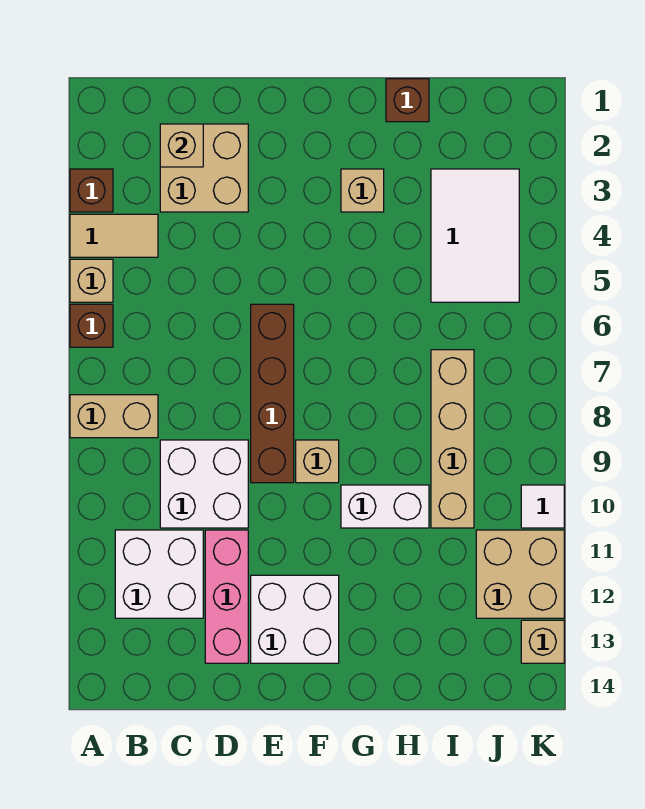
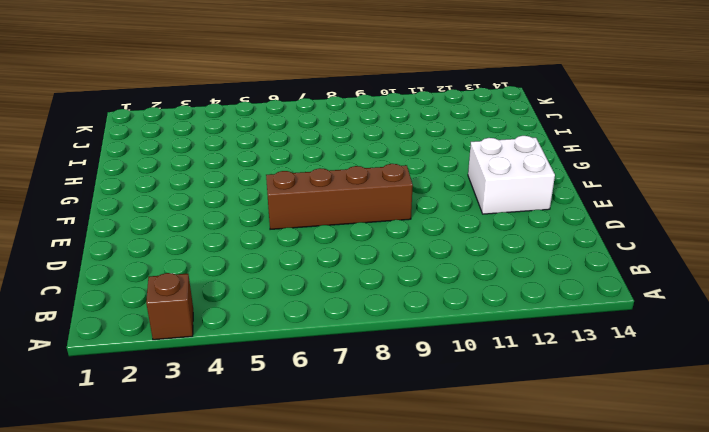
none -> tan 1x2 tile [70,214,158,257]
none -> tan 1x1 brick [70,259,113,302]
none -> brown 1x1 brick [70,304,113,347]

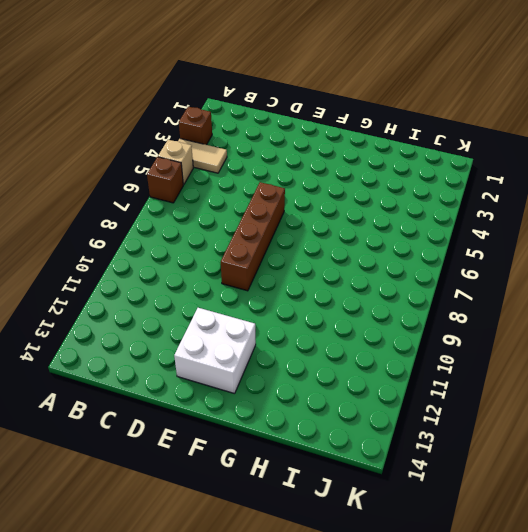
none -> tan 1x2 brick [70,395,158,438]
none -> white 2x2 brick [115,530,203,618]
none -> tan 2x2 brick [160,124,248,212]

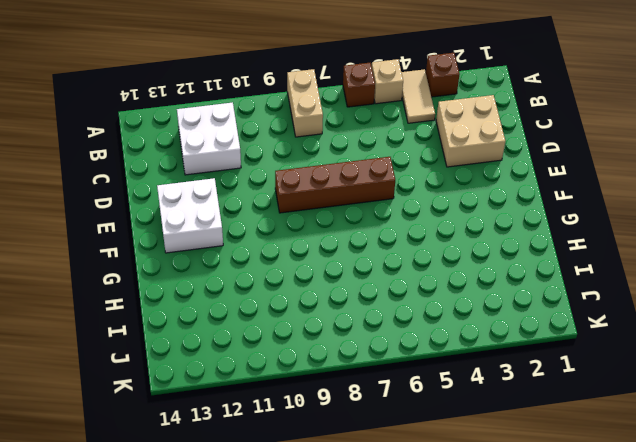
none -> white 2x2 brick [160,440,248,528]
none -> pink 1x3 brick [205,530,248,663]
none -> tan 1x1 brick [296,440,339,483]

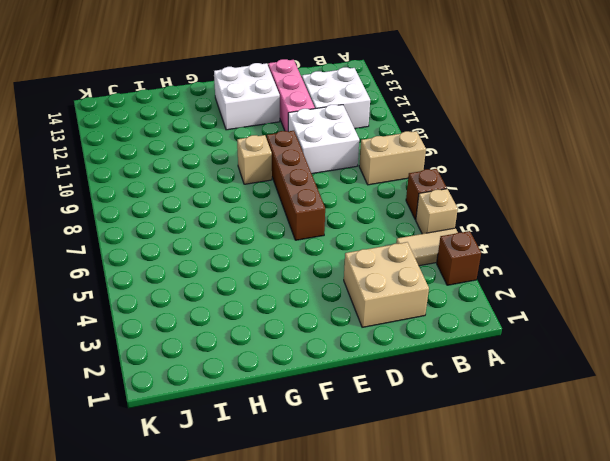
none -> tan 1x1 brick [341,169,384,212]
none -> white 1x2 brick [341,485,429,528]
none -> brown 1x1 brick [386,79,429,122]

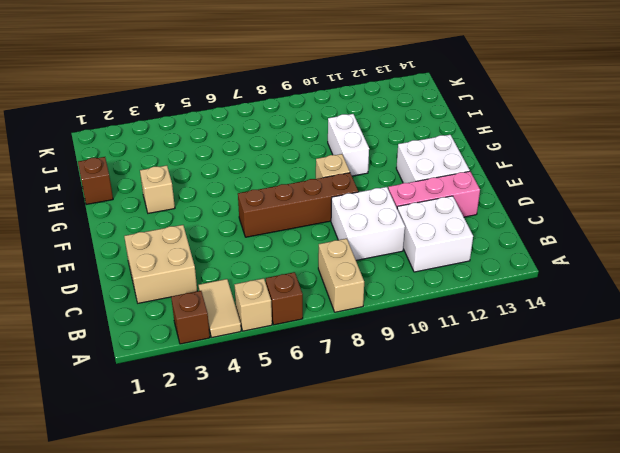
none -> white 2x3 tile [431,169,519,302]
none -> tan 1x4 brick [431,350,474,528]
none -> tan 2x2 brick [476,530,564,618]

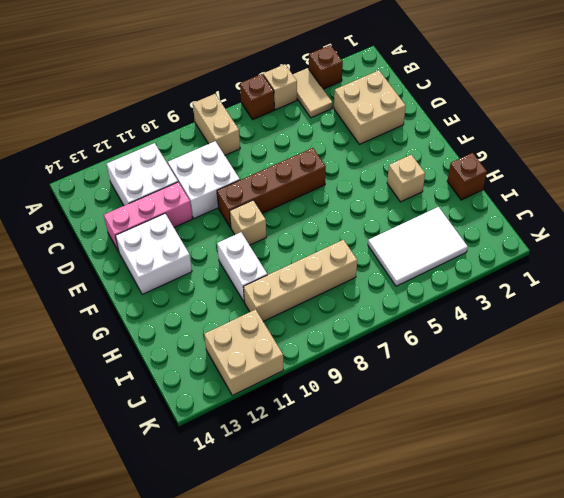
none -> white 1x1 tile [521,485,564,528]
none -> tan 1x1 brick [521,620,564,663]
none -> tan 1x1 brick [160,124,203,167]

